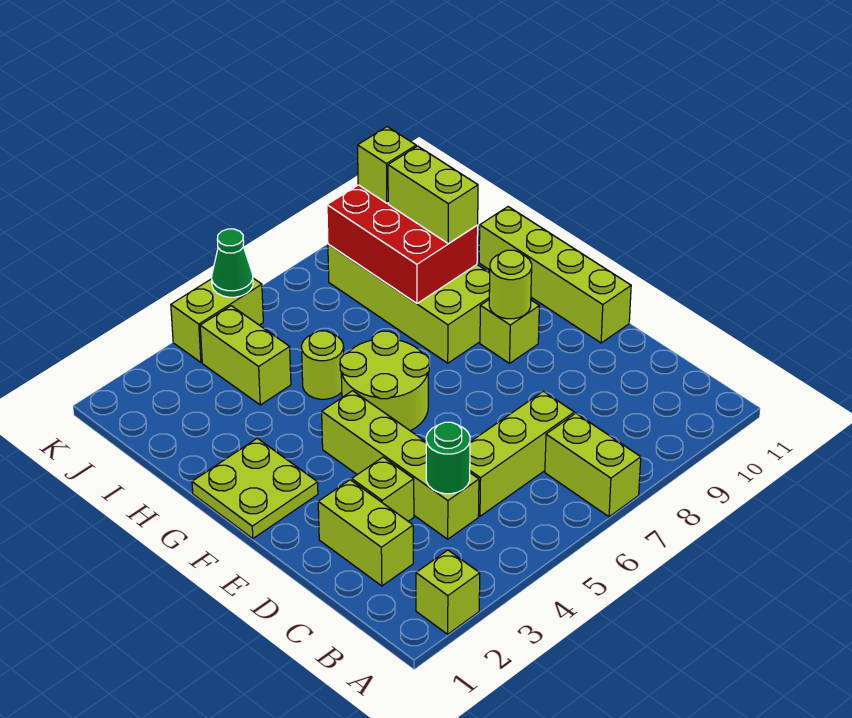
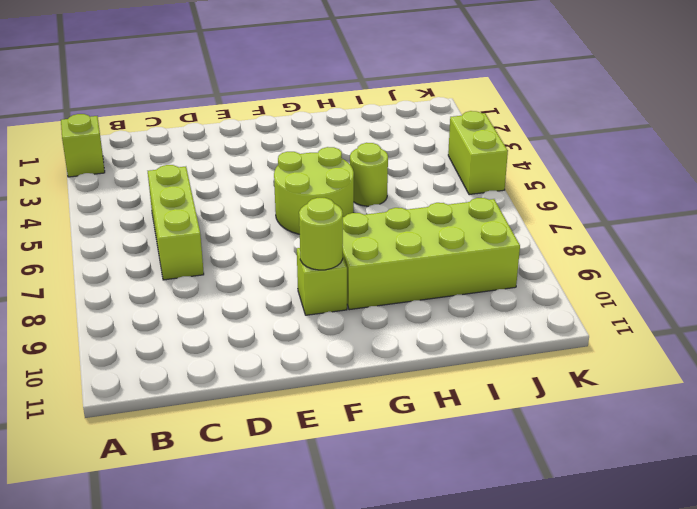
none -> lime 1x2 brick [545,413,641,517]
none -> lime 1x2 brick [318,480,413,586]
none -> lime 1x4 brick [322,391,479,539]

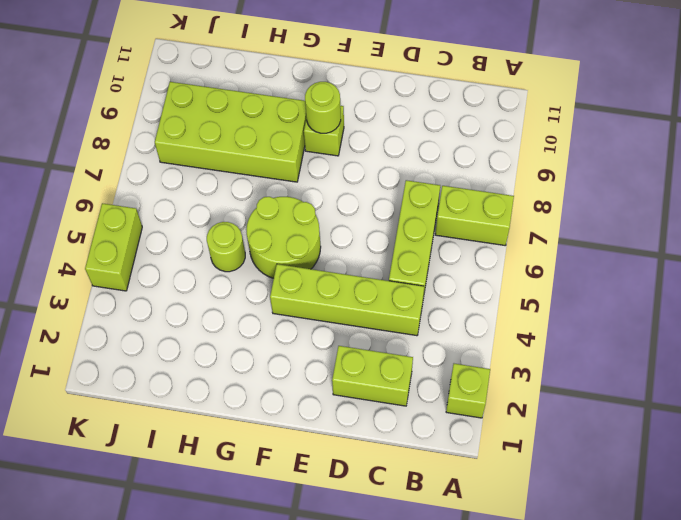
none -> lime 1x1 brick [352,457,414,521]
none -> lime 1x4 brick [479,207,631,343]
none -> lime 2x2 plate [192,438,318,539]

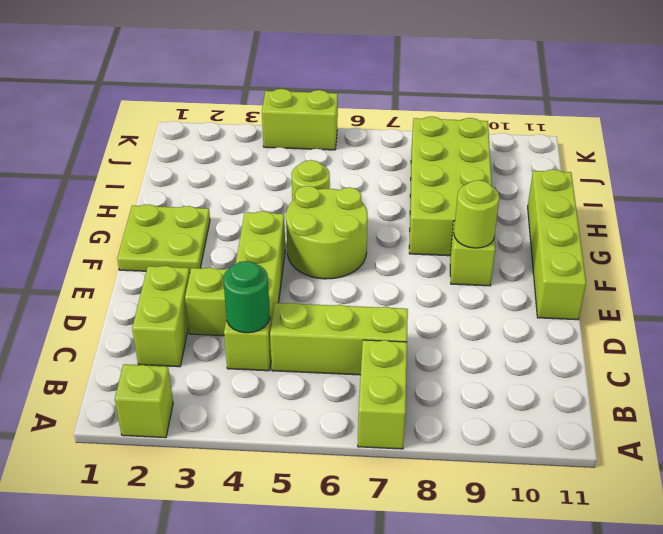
none -> lime 1x2 brick [200,306,291,405]
none -> red 2x3 brick [327,185,478,303]
none -> green 1x1 cone [212,229,253,297]

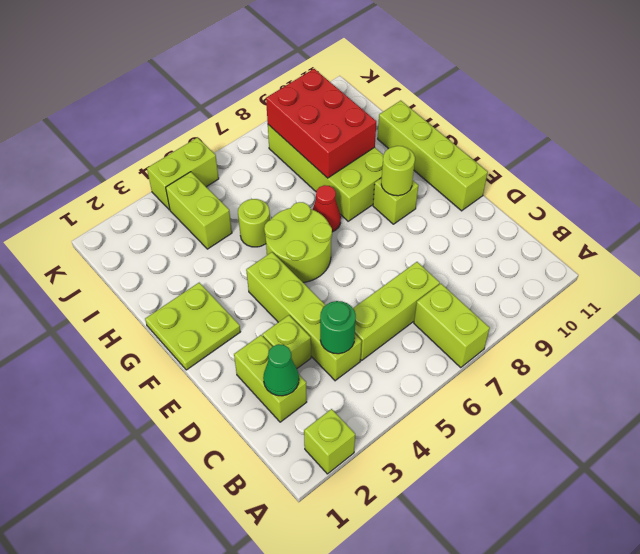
green 1x1 cone [263,344,299,396] -> green 1x1 cone moved to [212,229,253,297]
red 1x1 cone [312,185,341,232] -> none
none -> lime 1x2 brick [388,146,478,244]
none -> lime 1x1 brick [358,127,416,203]

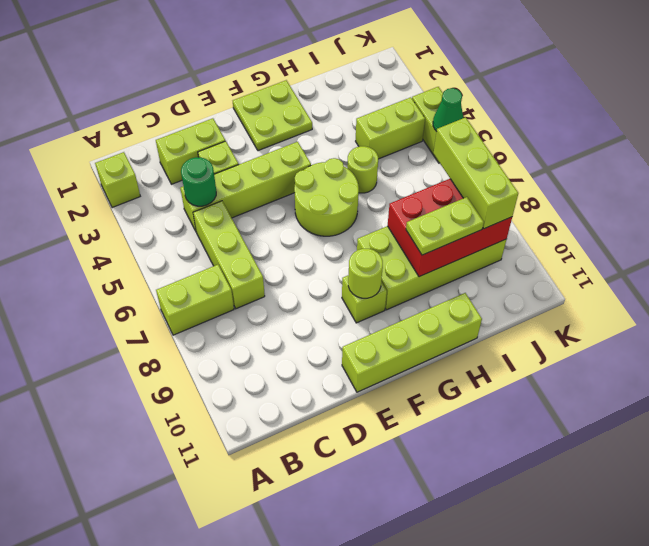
lime 1x2 plate [406,197,484,255] -> lime 1x2 brick [388,146,478,244]
lime 1x3 brick [434,117,518,229] -> lime 1x1 brick [358,127,416,203]

